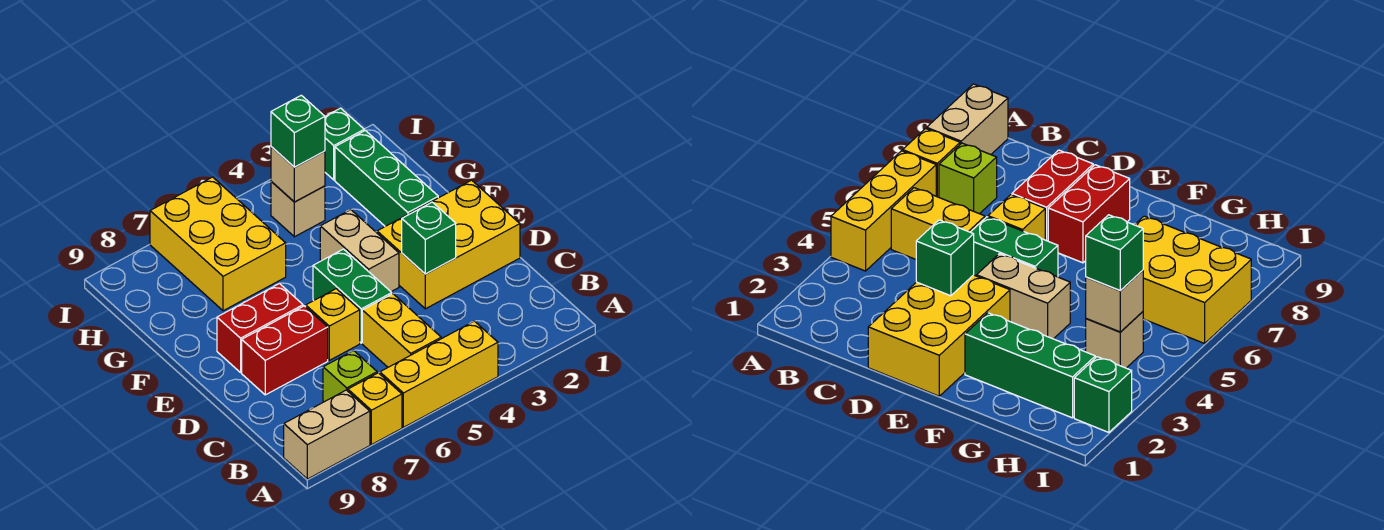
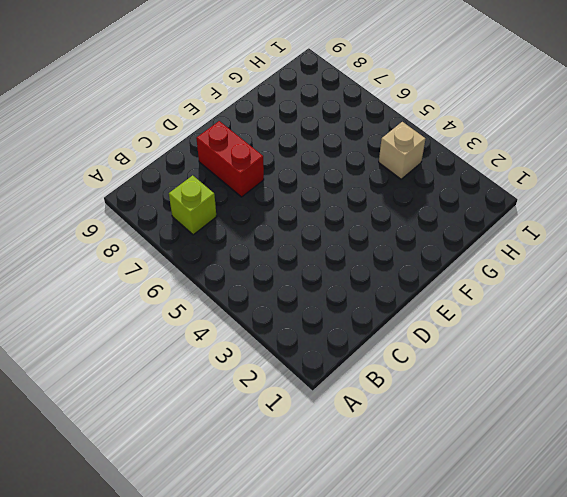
none -> yellow 1x3 brick [380,321,498,427]
none -> yellow 1x1 brick [348,373,402,445]
none -> tan 1x2 brick [284,390,370,479]

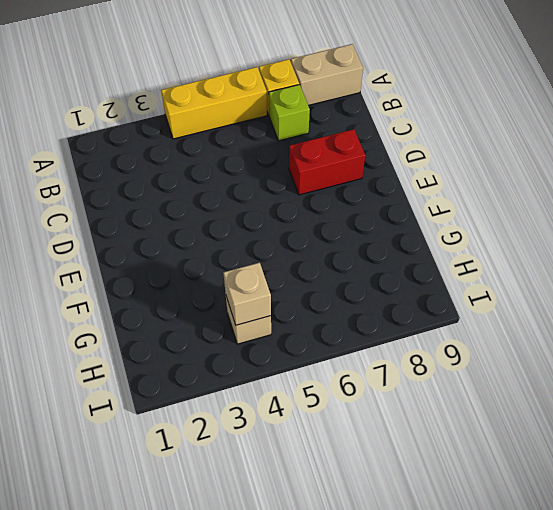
none -> yellow 1x2 brick [362,294,441,367]
none -> yellow 2x3 brick [377,180,520,309]
none -> green 1x2 brick [313,249,392,343]

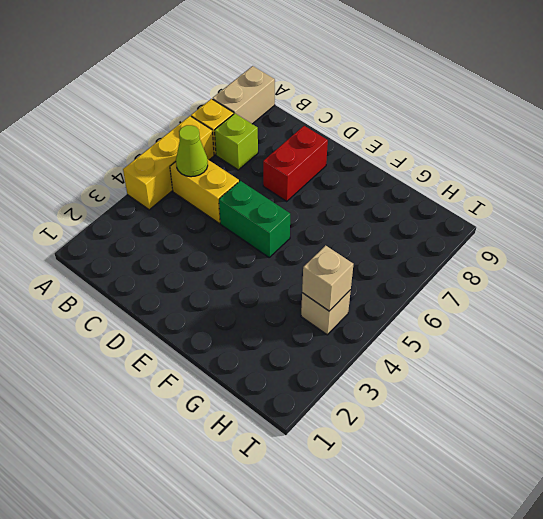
lime 1x1 cone [176,125,208,177] -> none
none -> yellow 2x3 brick [377,180,520,309]
none -> yellow 1x1 brick [306,289,360,360]
none -> tan 1x2 brick [320,210,399,292]

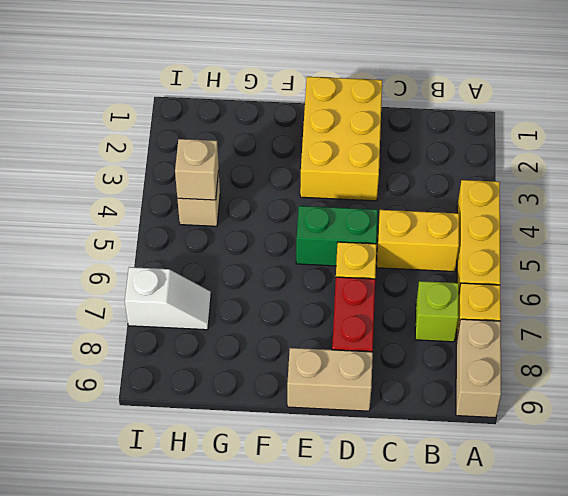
tan 1x2 brick [287,348,373,411] -> tan 1x2 brick moved to [320,210,399,292]
white 1x2 slope [125,267,211,330] -> yellow 2x3 brick [150,177,286,311]
none -> red 1x2 brick [217,284,303,372]
none -> green 1x3 brick [335,130,438,226]
none -> green 1x1 brick [325,108,364,180]

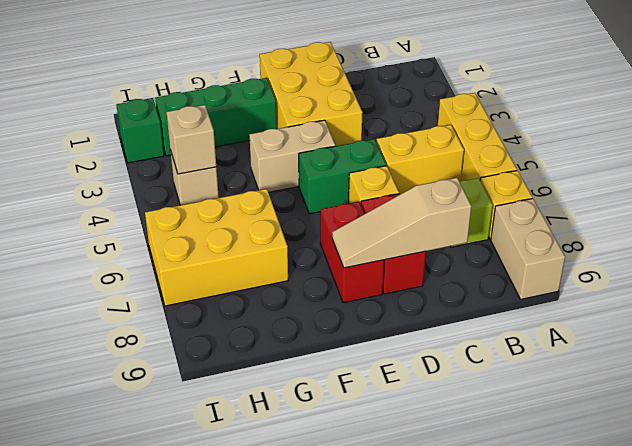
tan 1x3 slope [332,178,472,268] -> none
none -> green 1x1 brick [402,202,456,274]
none -> green 1x1 brick [271,95,325,167]

